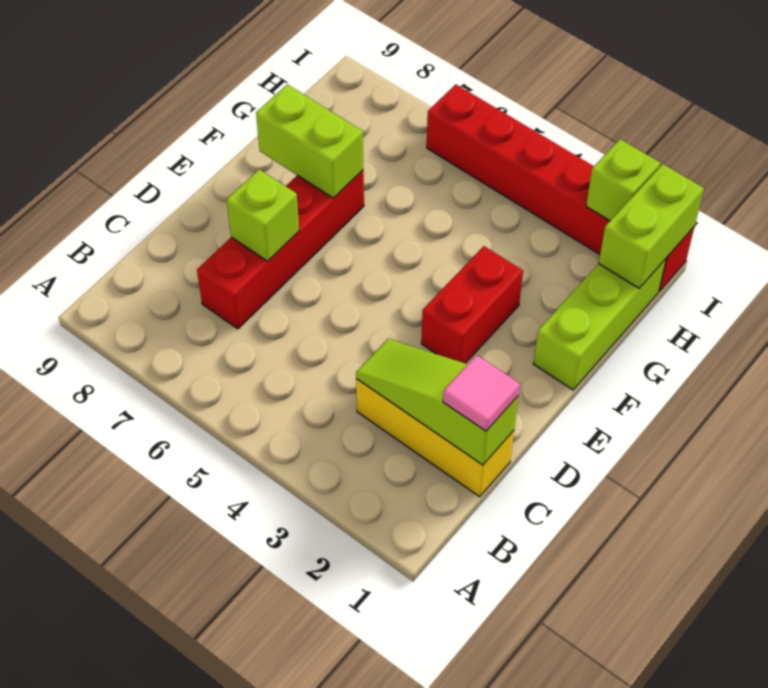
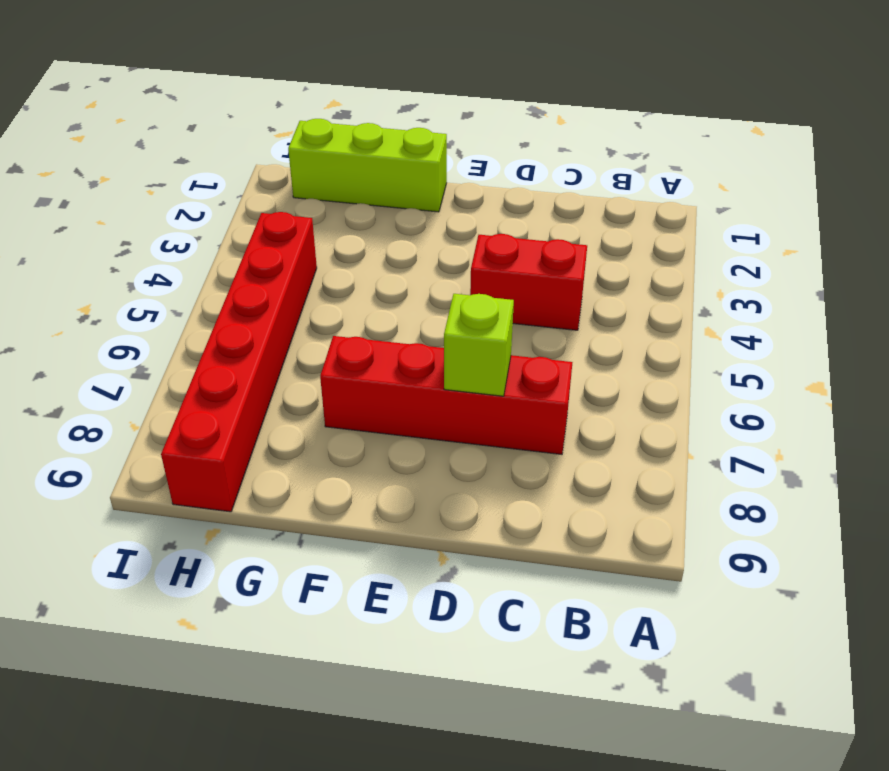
red 1x2 brick [470,234,587,330] -> red 1x2 brick moved to [421,246,523,363]
red 1x6 brick [161,212,317,512] -> red 1x6 brick moved to [427,84,695,291]
none -> yellow 1x3 brick [356,379,514,497]
none -> lime 1x3 slope [356,339,518,465]

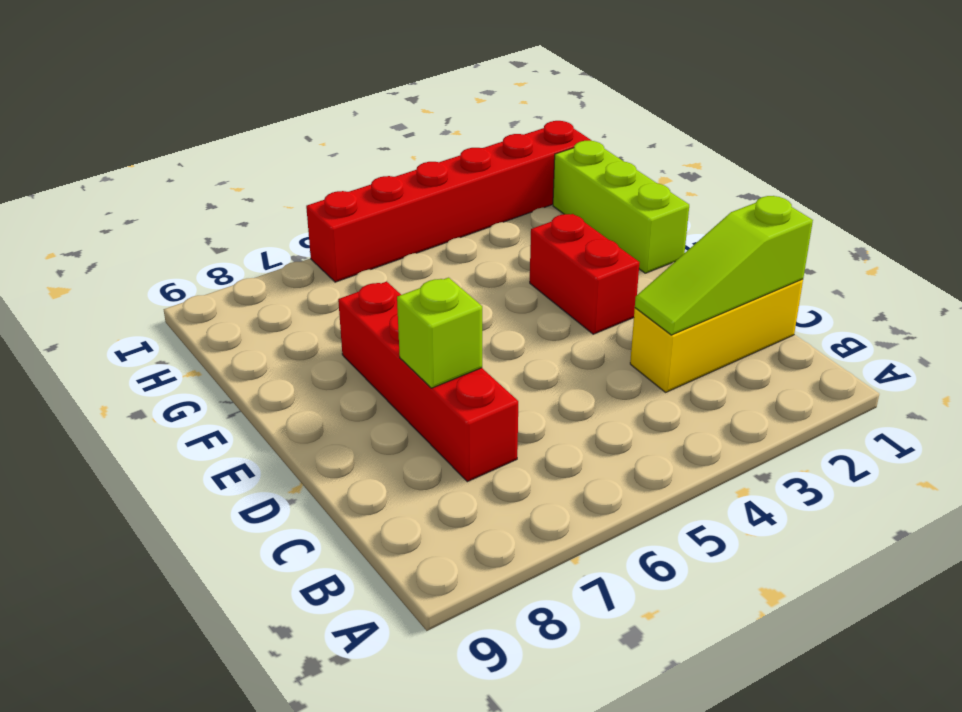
none -> lime 1x2 brick [256,84,363,198]
none -> lime 1x2 brick [599,164,704,288]

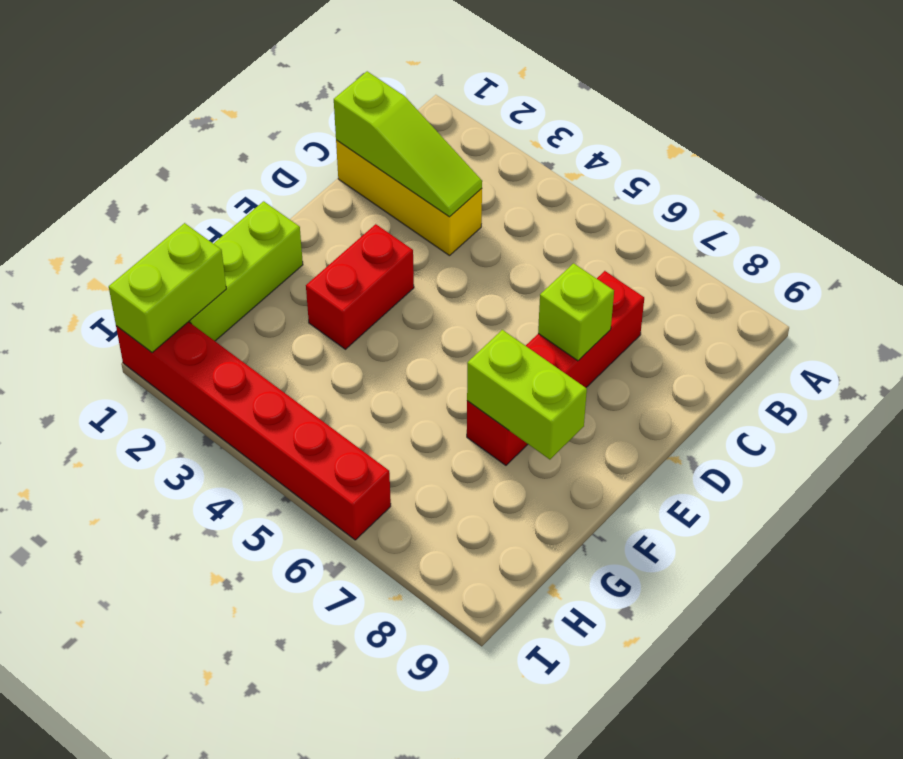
none -> lime 1x1 brick [586,139,660,221]
none -> pink 1x1 tile [443,355,520,431]

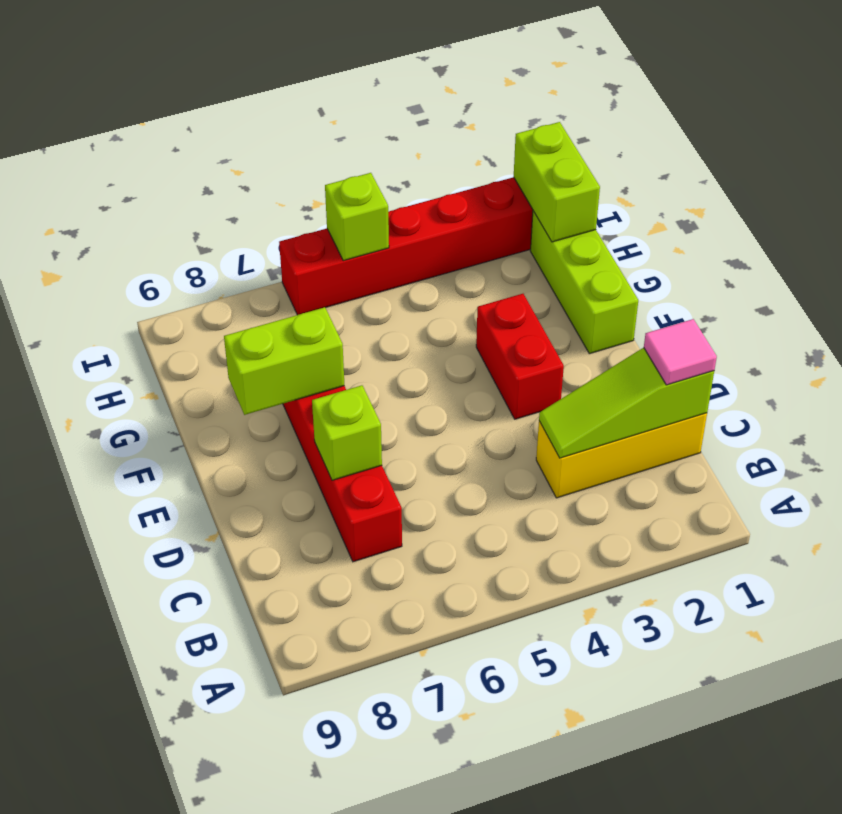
lime 1x1 brick [325,173,389,261] -> lime 1x1 brick moved to [586,139,660,221]

